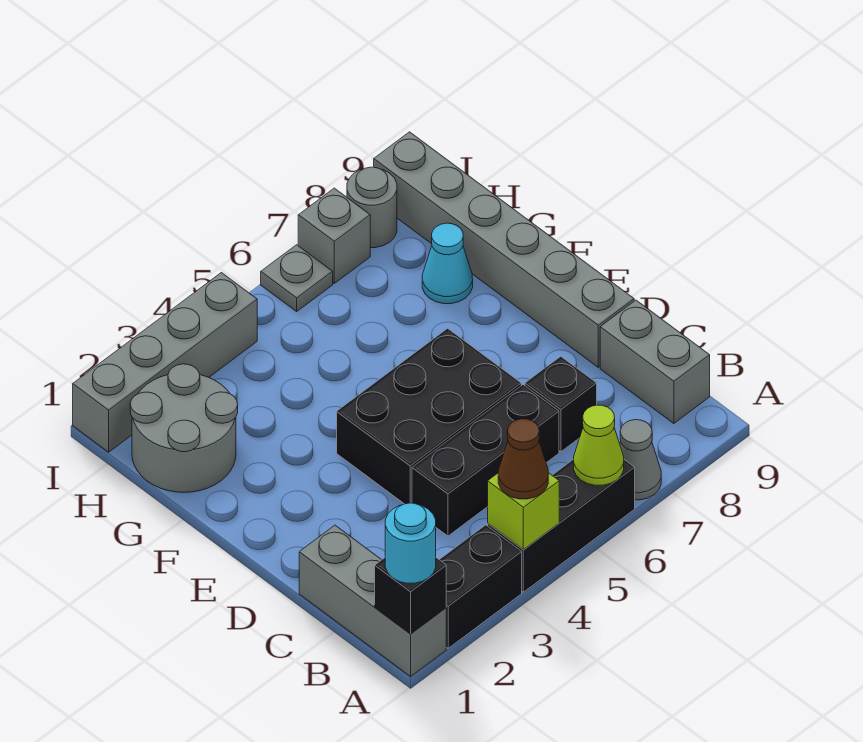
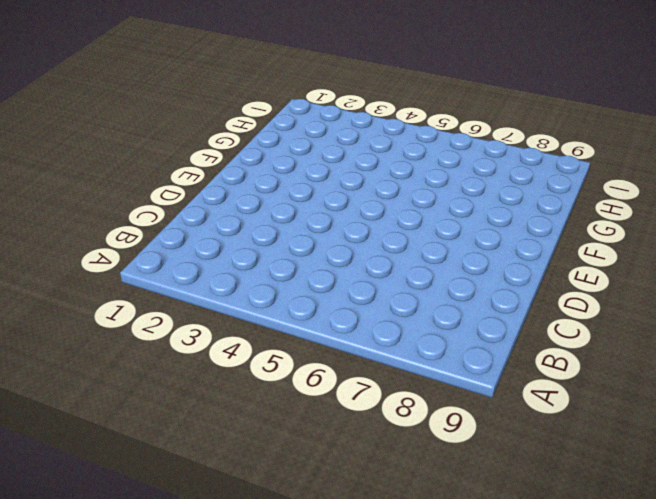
none -> grey 1x3 brick [299,525,446,676]
none -> black 1x2 brick [439,525,522,648]
none -> black 1x3 brick [488,459,635,592]

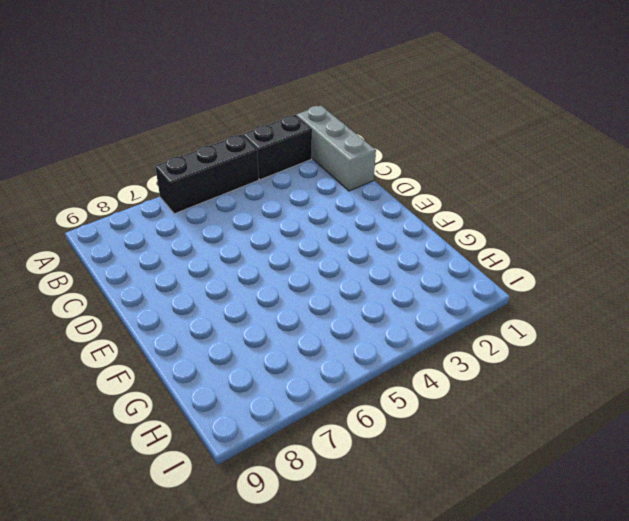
none -> grey 1x1 cone [620,420,661,500]
none -> grey 1x2 brick [600,300,710,423]
none -> black 1x3 brick [412,385,559,536]

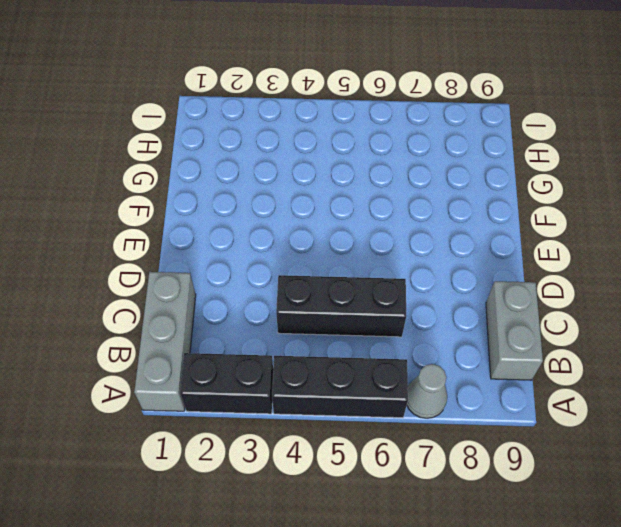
none -> black 1x1 brick [525,356,597,452]
none -> black 2x3 brick [337,328,521,504]
none -> grey 1x6 brick [374,132,634,367]

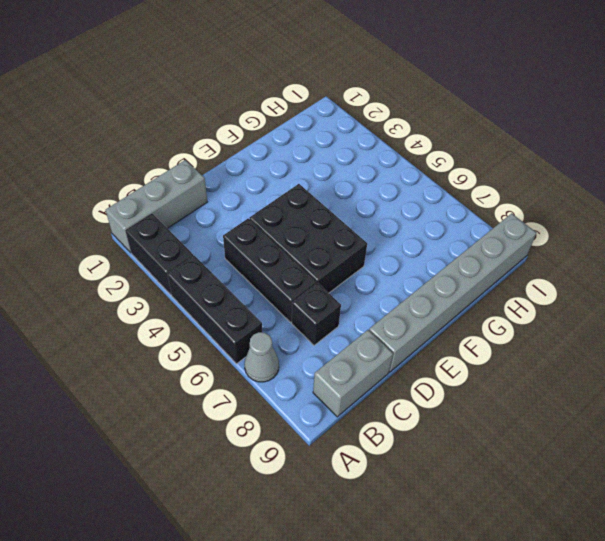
none -> grey 2x2 round brick [130,364,238,492]
none -> cyan 1x1 cone [422,223,473,304]
none -> grey 1x4 brick [73,273,257,452]

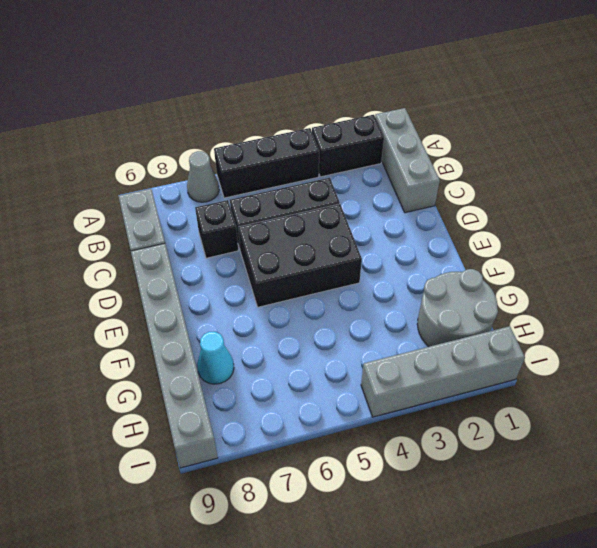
none -> grey 1x1 plate [261,245,333,311]
none -> grey 1x1 brick [298,188,370,283]
none -> grey 1x1 round brick [347,167,397,248]

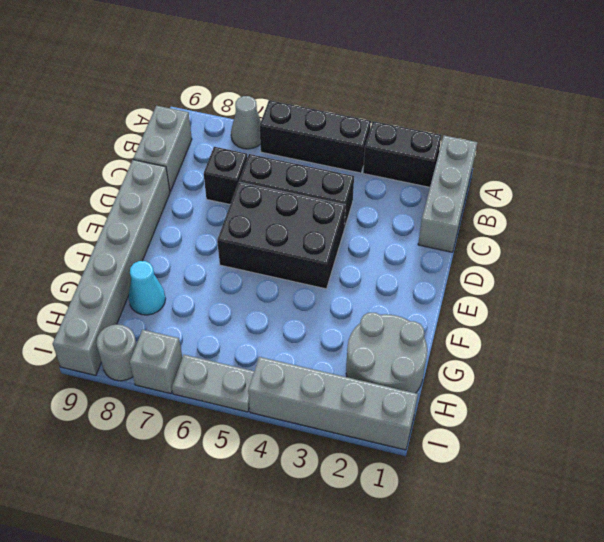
grey 1x2 plate [172,355,254,412] -> grey 1x1 plate [261,245,333,311]
none -> black 1x1 brick [375,558,446,634]
none -> lime 1x1 brick [488,473,559,549]
none -> lime 1x1 cone [574,405,624,485]

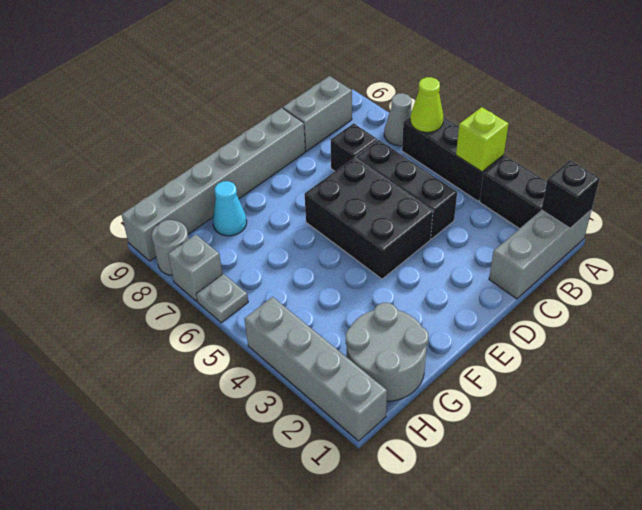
none -> cyan 1x1 round brick [385,503,436,583]
none -> brown 1x1 cone [498,419,548,499]

